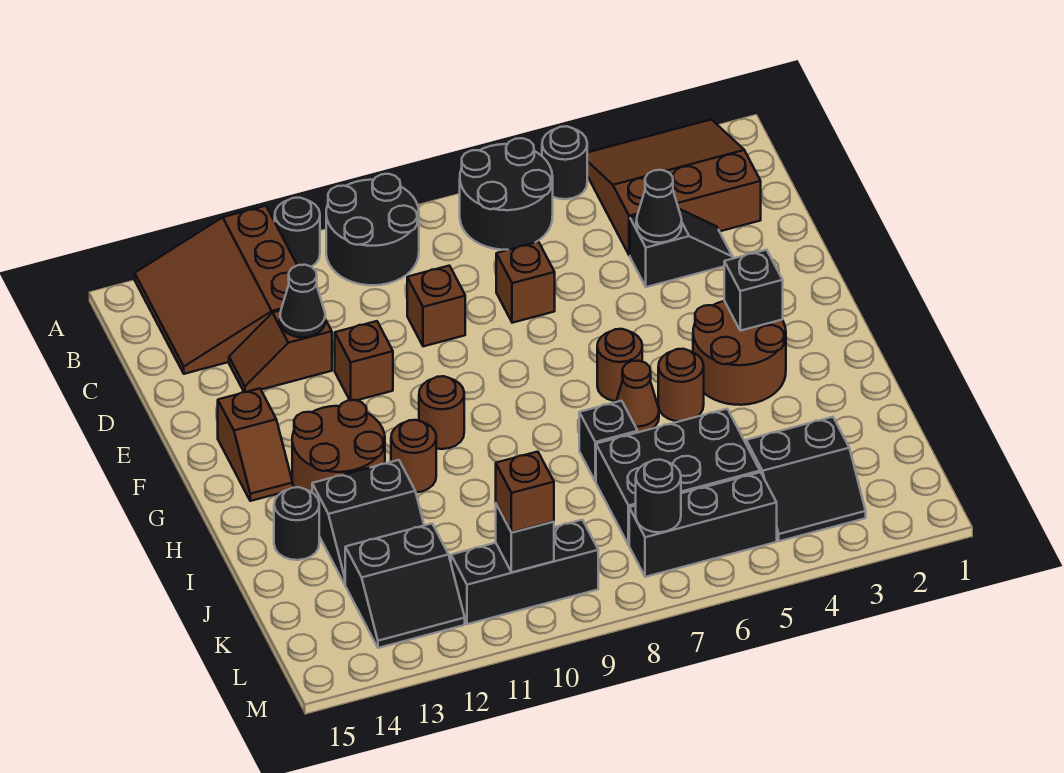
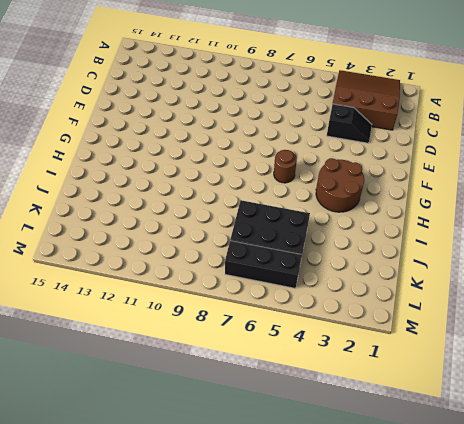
none -> black 1x1 round brick [542,126,587,199]
none -> black 2x2 round brick [460,138,553,250]
none -> black 2x2 round brick [326,174,419,285]
none -> black 1x1 round brick [275,198,320,267]

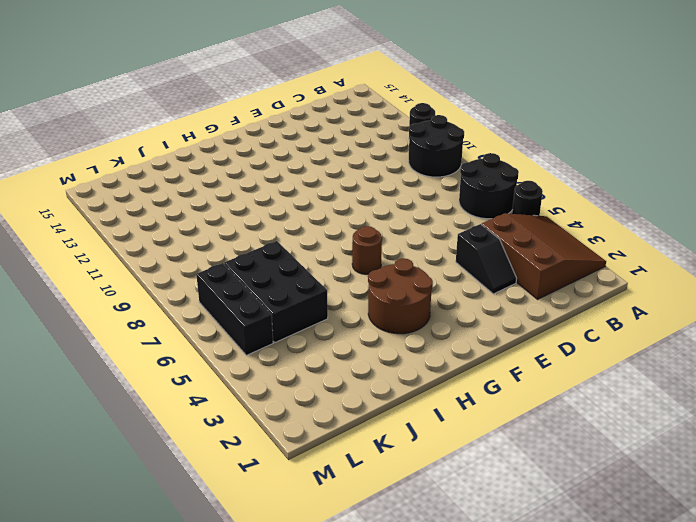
none -> brown 3x3 slope [135,206,297,374]
none -> brown 1x1 brick [496,242,555,323]
none -> brown 1x1 brick [407,266,465,346]
none -> brown 1x2 slope [229,310,332,392]

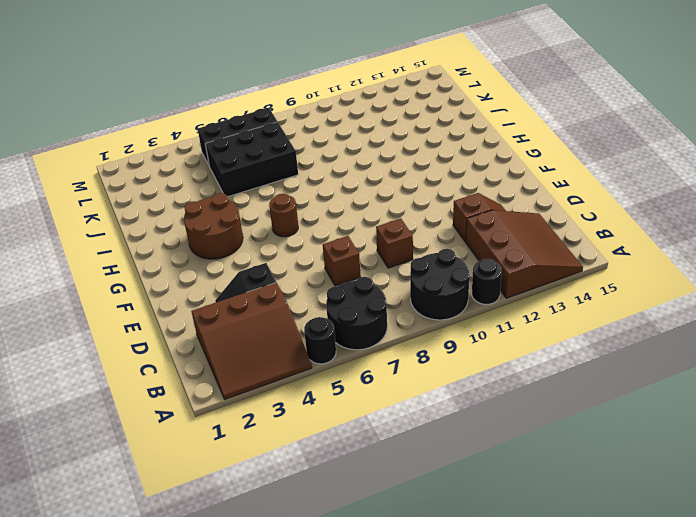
none -> brown 1x1 brick [335,321,393,400]
none -> brown 1x2 slope [218,388,293,501]
none -> brown 1x1 round brick [419,376,464,449]
none -> brown 2x2 round brick [292,400,385,492]

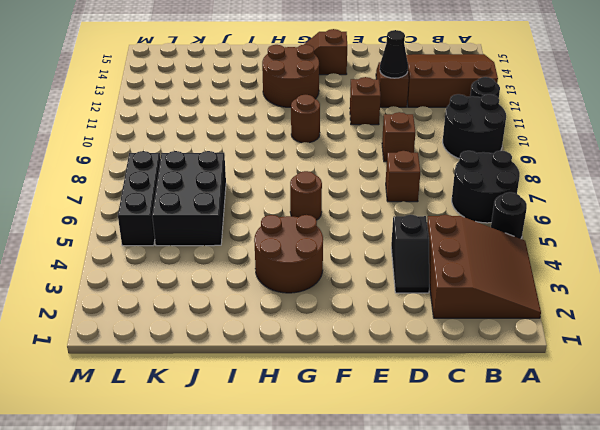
none -> brown 1x1 round brick [658,349,704,421]
none -> brown 1x1 cone [616,361,659,432]
none -> brown 1x1 round brick [391,420,436,492]
none -> black 1x1 brick [579,401,638,482]

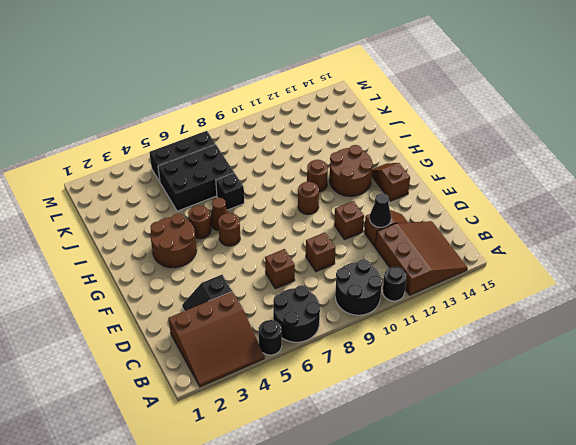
none -> black 2x2 slope [312,460,424,584]
none -> black 1x1 round brick [274,487,319,560]
none -> black 2x2 slope [746,417,866,541]
none -> black 2x2 slope [345,524,465,648]

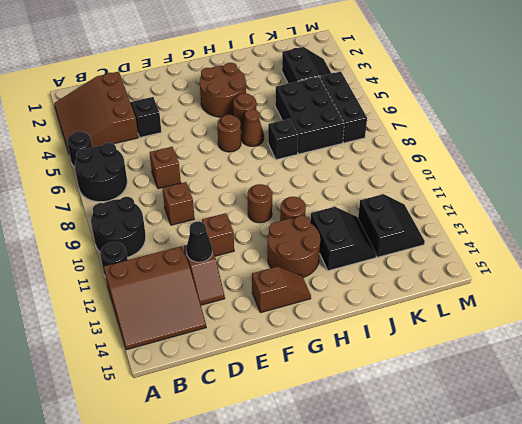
none -> black 1x1 round brick [274,487,319,560]
none -> black 1x3 brick [451,520,598,624]
none -> black 1x1 cone [636,170,682,243]
none -> black 1x1 brick [724,250,783,331]

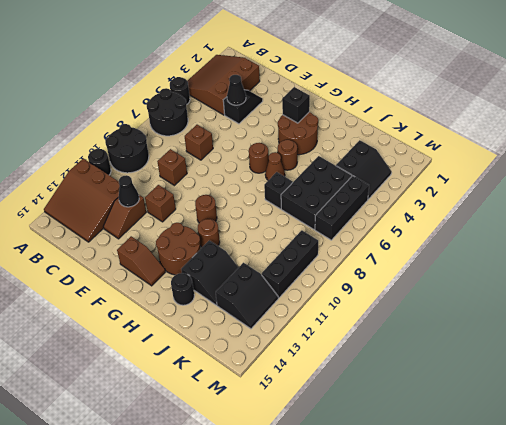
none -> black 1x1 round brick [636,460,681,532]
none -> black 1x1 brick [496,504,554,572]
none -> brown 1x1 brick [496,452,554,533]

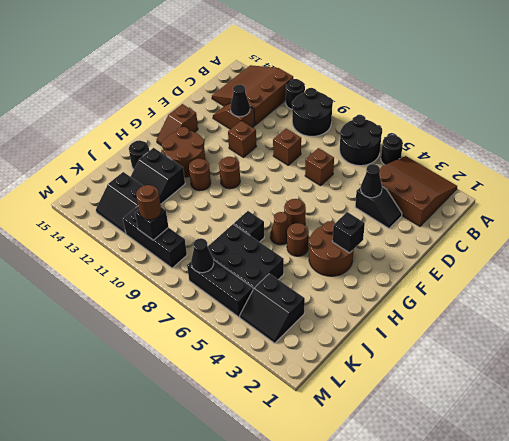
black 1x1 cone [191,238,214,273] -> black 1x1 round brick [636,460,681,532]
brown 1x1 round brick [136,185,161,220] -> brown 1x1 brick [496,452,554,533]

